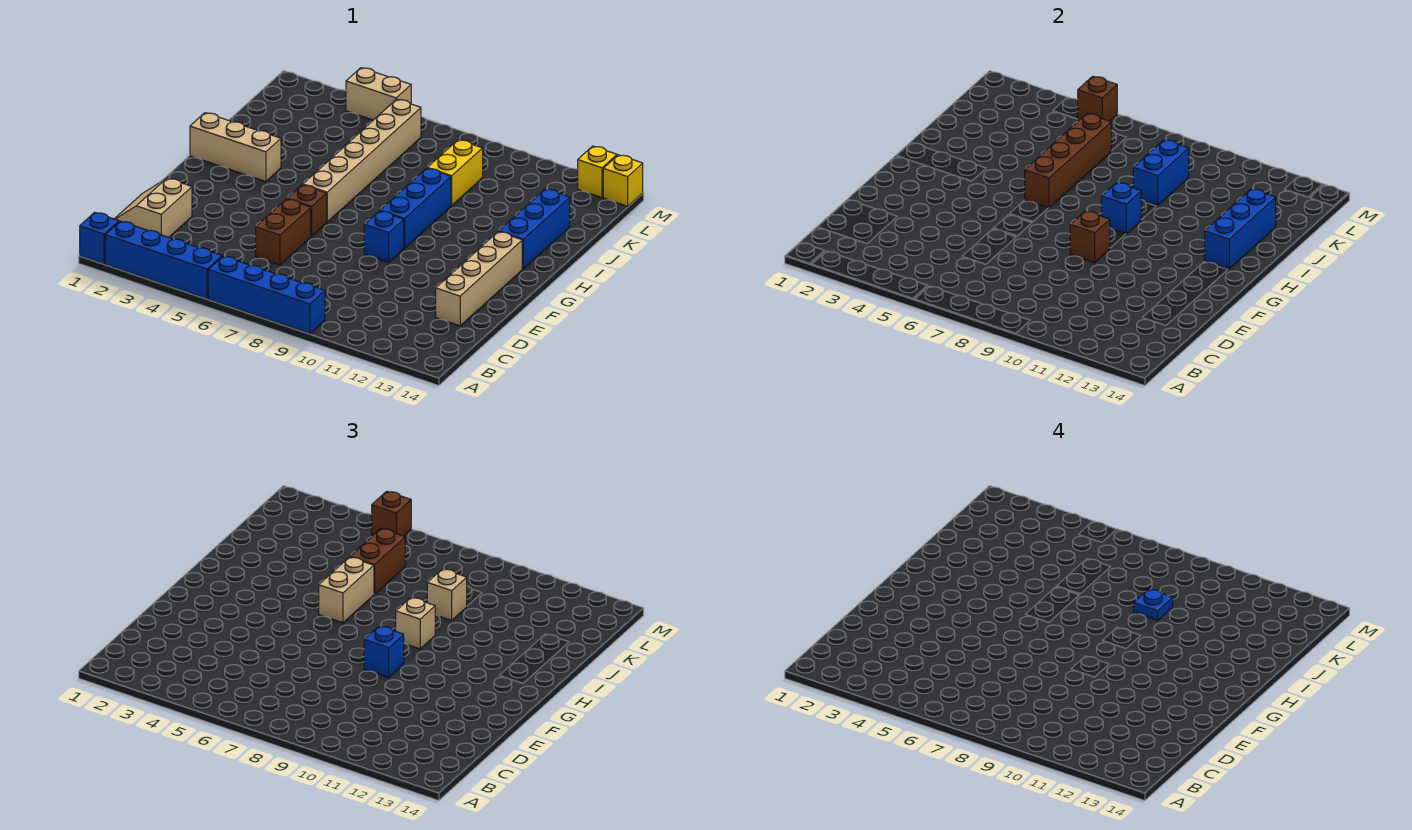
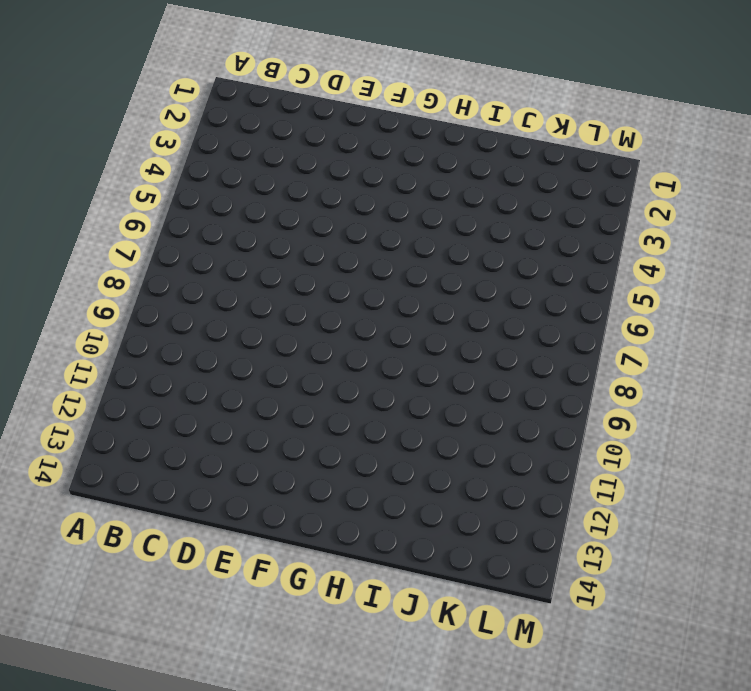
none -> blue 1x1 brick [80,212,119,264]
none -> blue 1x4 brick [105,221,222,299]
none -> blue 1x4 brick [208,256,325,334]

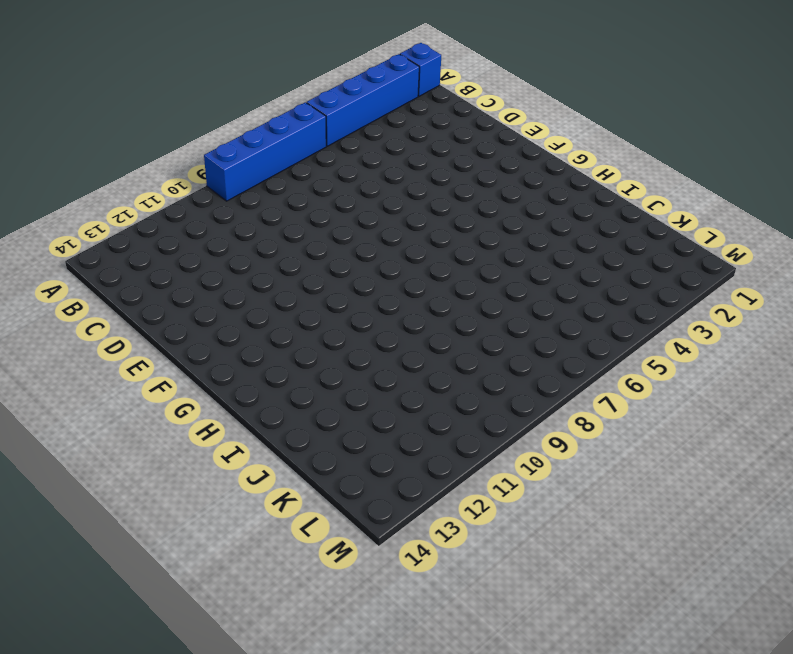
none -> tan 2x2 slope [115,178,192,237]
none -> brown 1x2 brick [256,199,311,265]
none -> tan 1x4 brick [436,232,522,326]

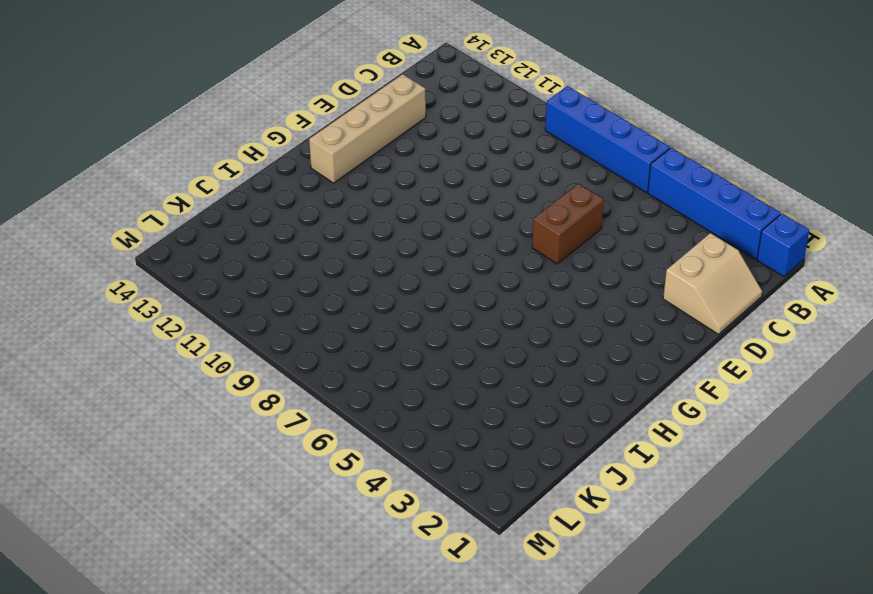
none -> brown 1x1 brick [287,185,327,236]
none -> blue 1x1 brick [364,211,404,262]
none -> tan 1x6 brick [303,99,421,222]

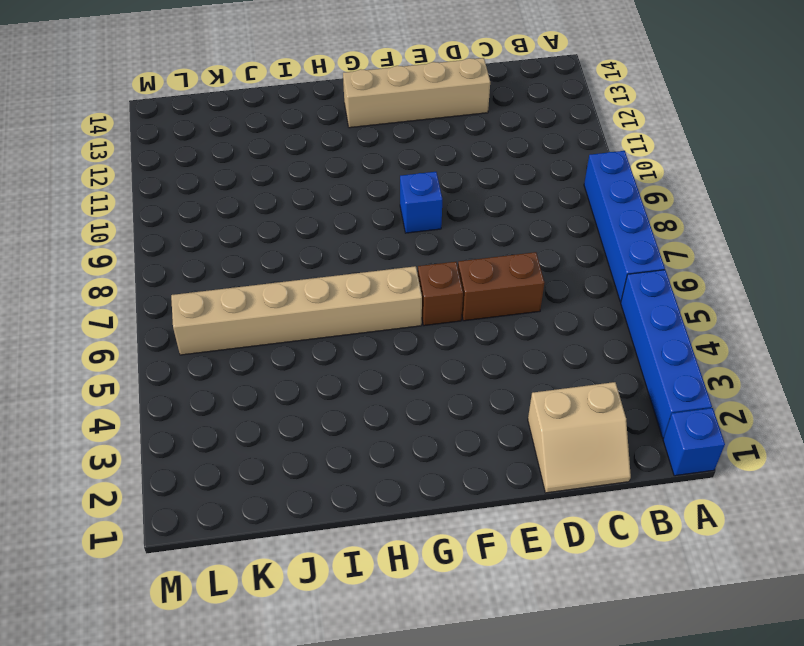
none -> blue 1x3 brick [380,168,451,248]
none -> tan 1x3 brick [190,113,281,182]
none -> blue 1x3 brick [499,189,570,269]

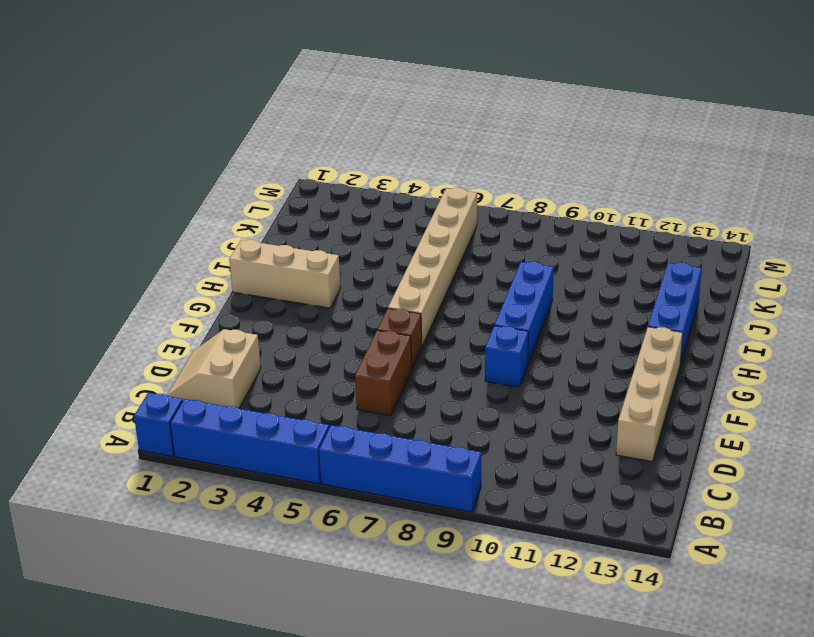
none -> yellow 1x2 brick [428,140,483,205]
none -> tan 1x2 brick [346,68,411,120]
none -> yellow 1x1 brick [578,146,617,198]

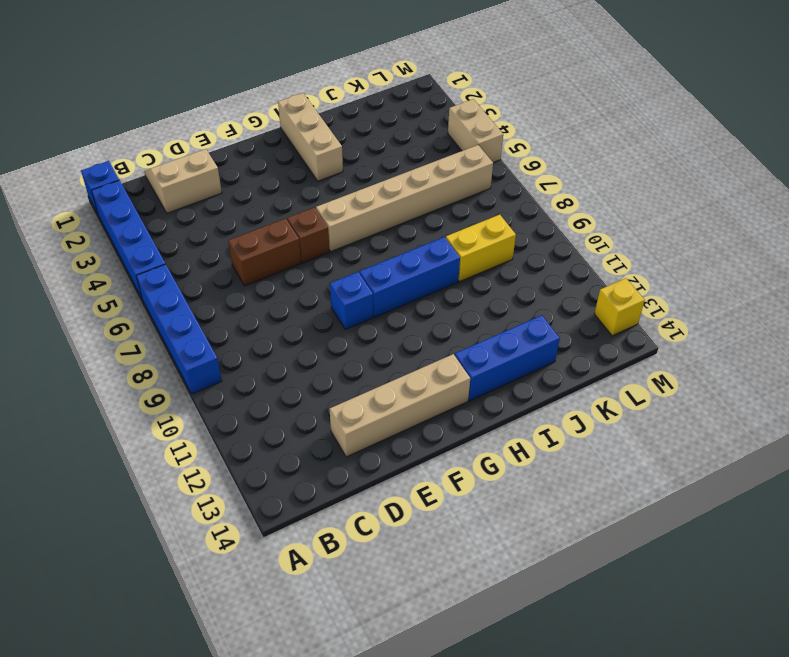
none -> yellow 1x1 brick [603,155,643,206]
none -> brown 1x1 brick [1070,211,1110,262]
none -> brown 1x4 brick [1025,114,1111,208]

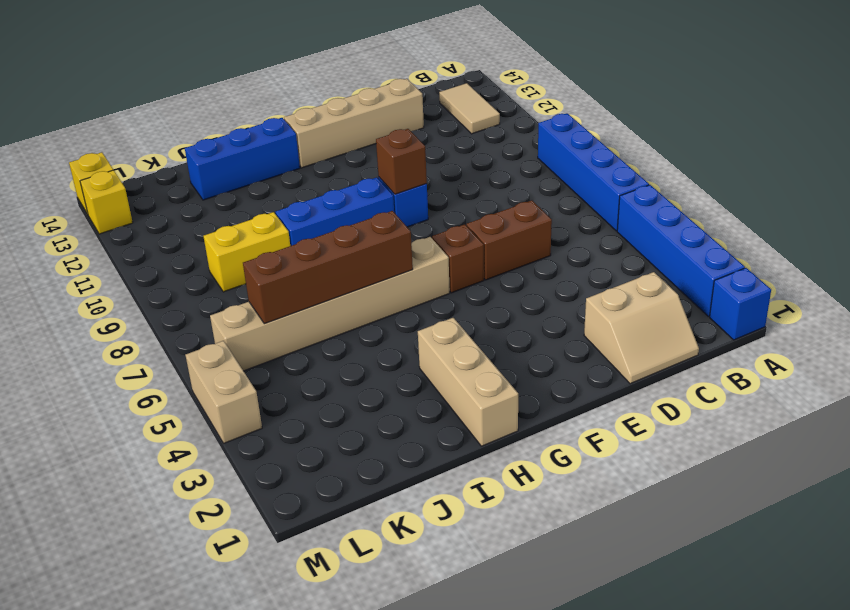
tan 1x2 tile [439,83,500,134] -> none
none -> blue 1x1 brick [1102,183,1141,234]
none -> blue 1x3 brick [1205,189,1276,269]
none -> blue 1x2 brick [1133,140,1189,205]

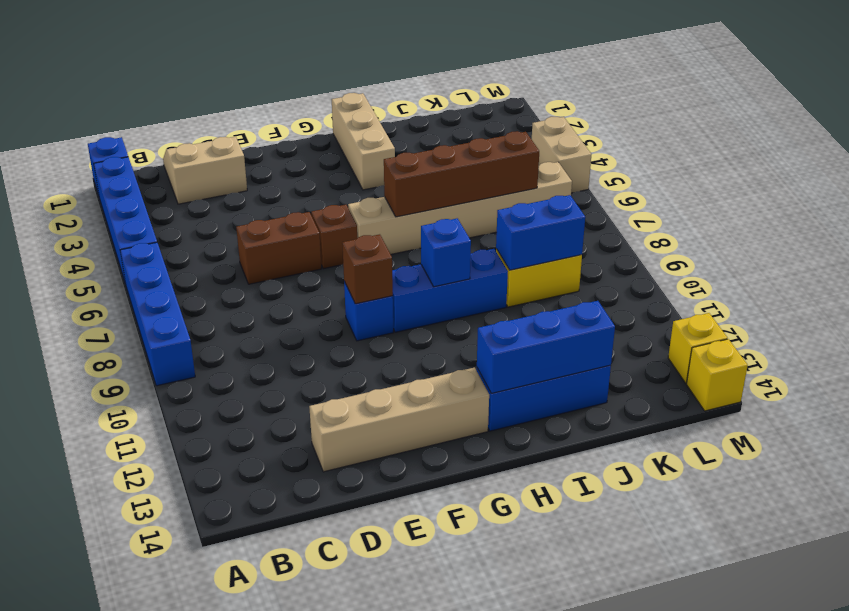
none -> brown 1x1 brick [1078,76,1117,121]
none -> blue 1x1 brick [364,626,404,677]
none -> tan 1x2 brick [319,557,374,623]

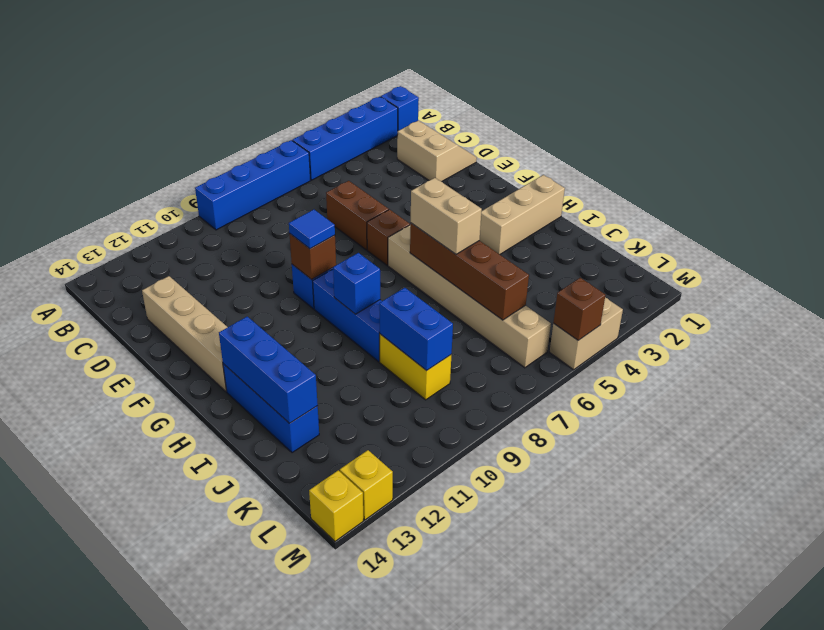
blue 1x1 tile [289,210,335,249] -> blue 1x1 brick [364,626,404,677]
none -> tan 1x1 brick [396,598,435,649]
none -> brown 1x2 brick [350,529,405,594]
none -> tan 1x1 brick [427,569,467,620]

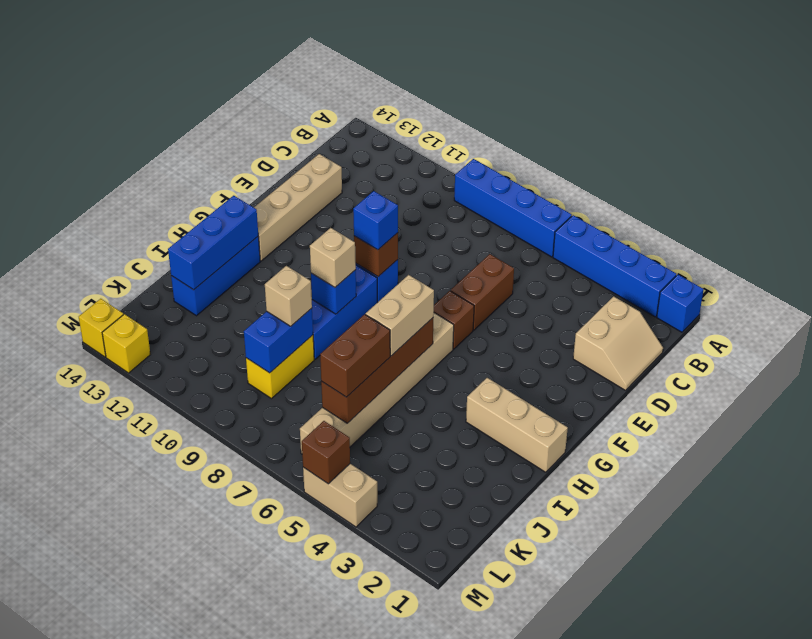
none -> brown 1x1 brick [372,491,411,536]
none -> blue 1x1 plate [1133,589,1173,620]

